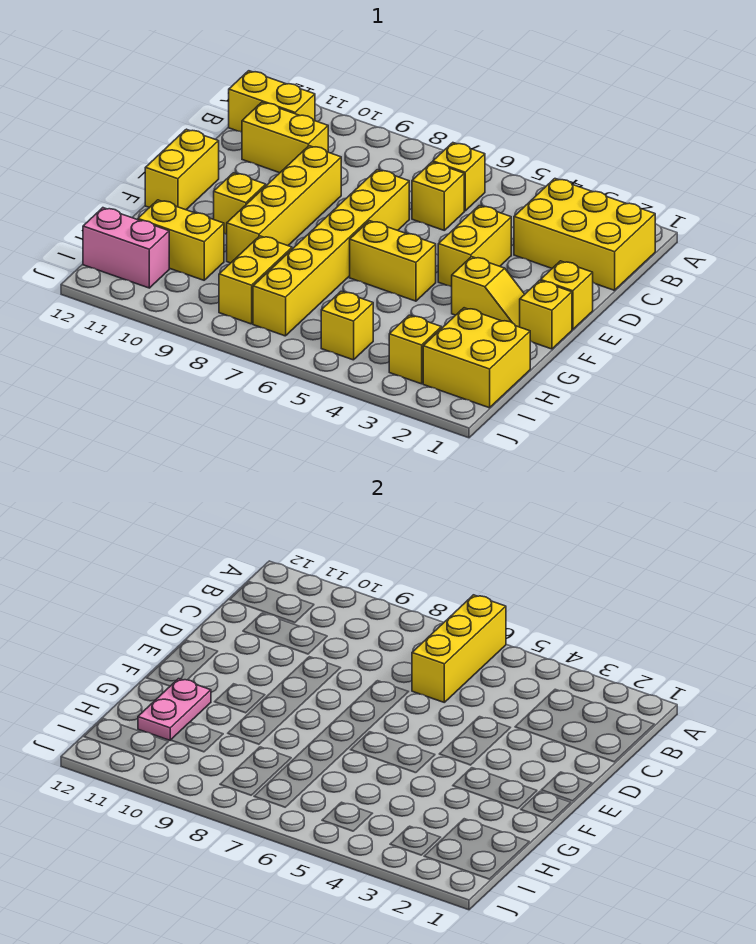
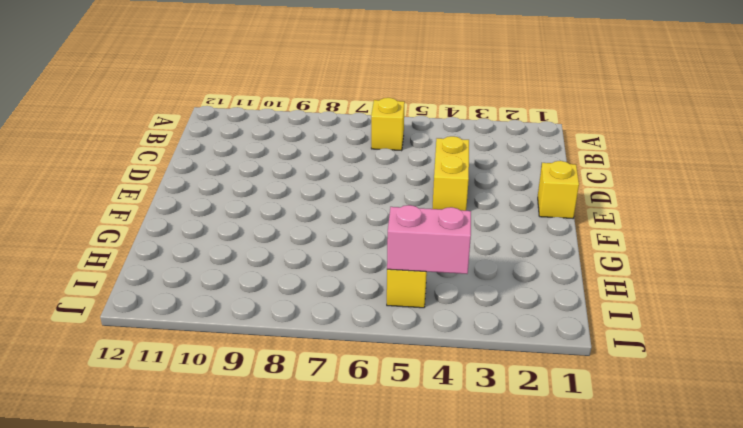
pink 1x2 brick [387,205,471,274] -> pink 1x2 brick moved to [83,208,169,288]
none -> yellow 2x3 brick [514,179,655,290]
none -> yellow 1x2 brick [229,71,315,132]
none -> yellow 1x1 brick [412,162,464,230]

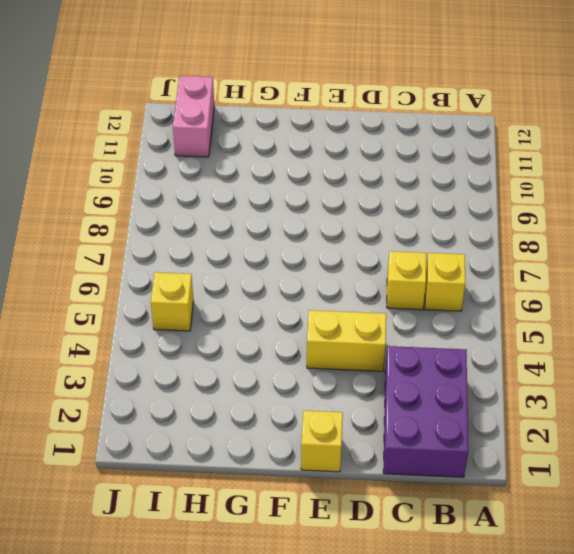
purple 2x3 brick [383,346,468,477] -> yellow 2x3 brick [514,179,655,290]
none -> yellow 1x2 brick [229,71,315,132]
none -> yellow 1x2 brick [242,102,328,173]
none -> yellow 1x6 brick [253,170,409,336]

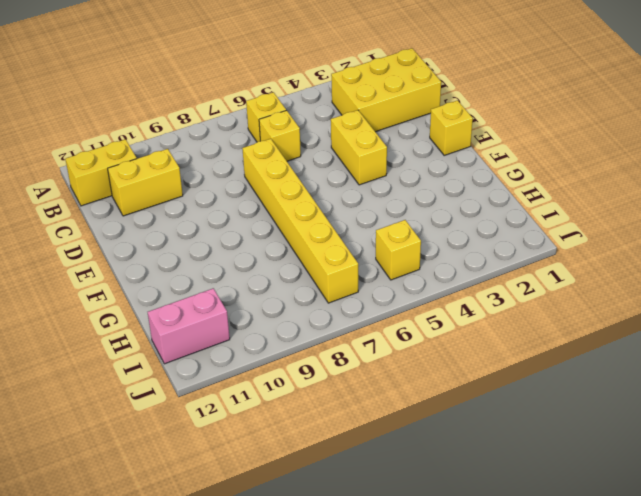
none -> yellow 1x4 brick [227,146,341,263]
none -> yellow 1x2 brick [145,129,219,210]
none -> yellow 1x1 brick [520,281,572,349]

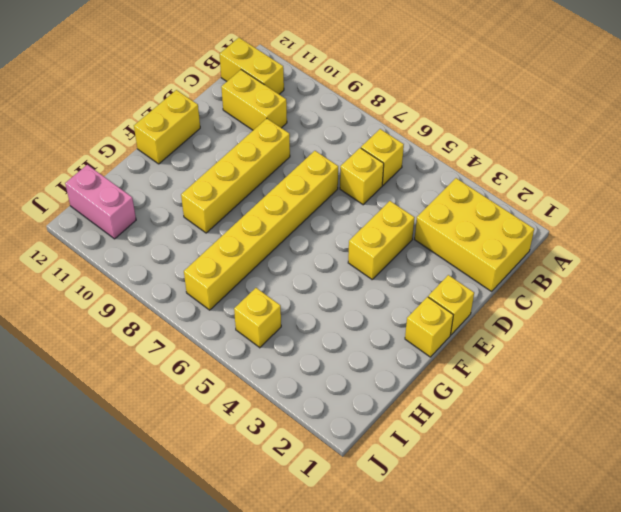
none -> yellow 1x2 slope [452,257,525,327]
none -> yellow 1x2 brick [350,221,436,301]
none -> yellow 1x1 brick [214,173,266,235]

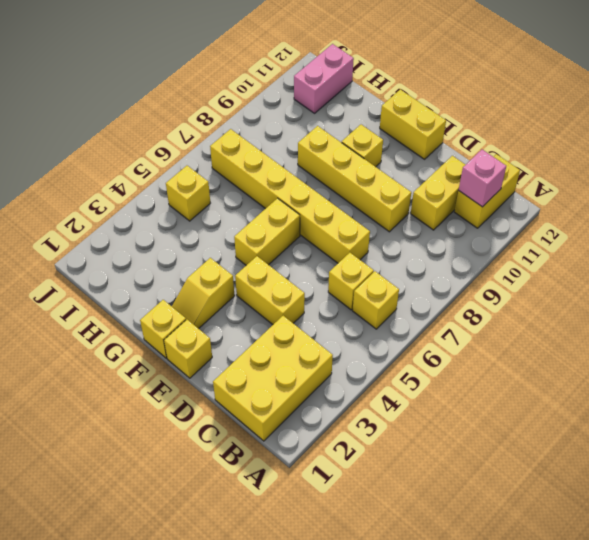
pink 1x1 brick [458,150,506,207] -> none
none -> yellow 2x2 brick [423,308,530,408]
none -> yellow 1x2 brick [219,236,292,324]
none -> yellow 1x2 brick [138,200,224,280]

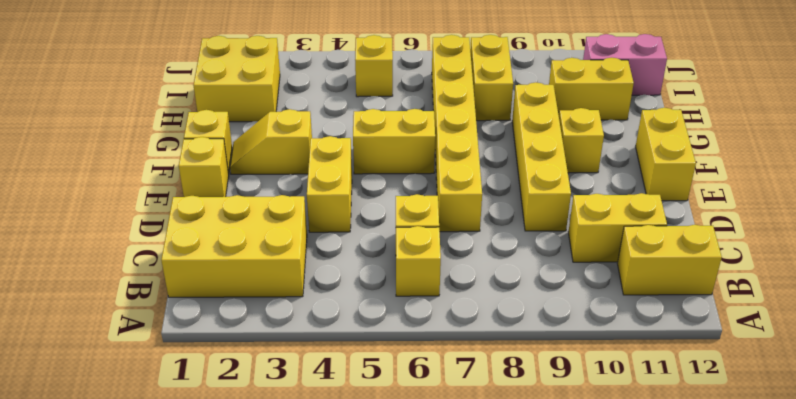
none -> yellow 1x1 brick [389,315,441,384]
none -> yellow 1x3 brick [412,595,506,702]
none -> pink 1x2 plate [138,679,211,740]

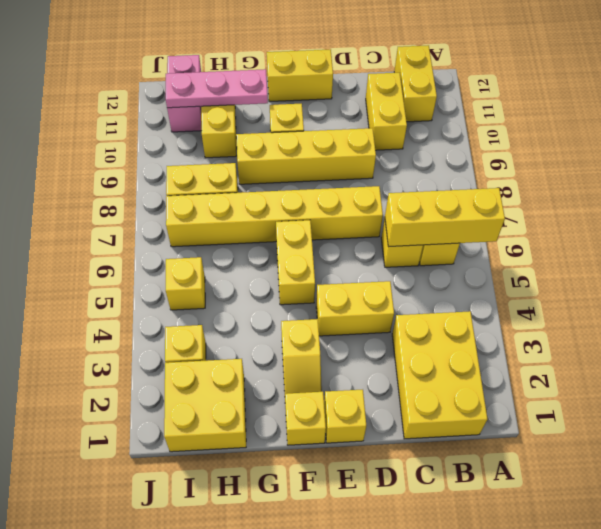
pink 1x3 plate [166,69,268,108] -> pink 1x2 plate [138,679,211,740]

